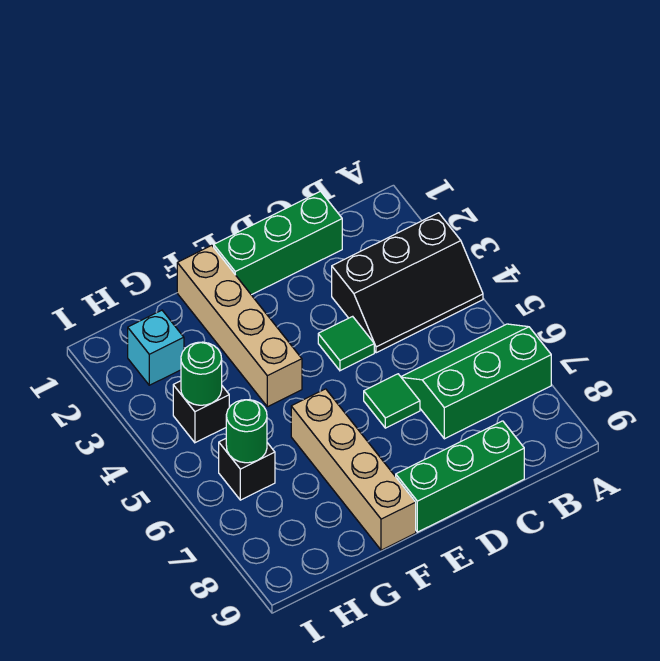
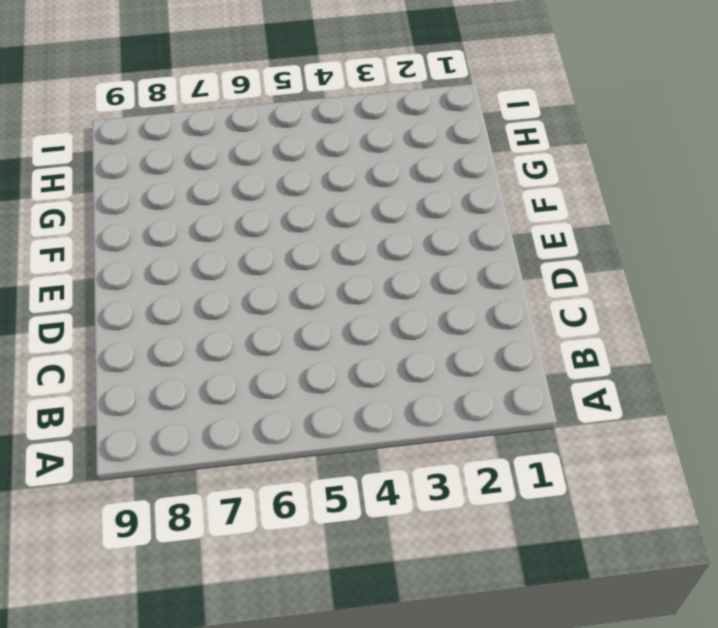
none -> black 2x3 slope [332,213,483,353]
none -> green 2x3 slope [401,324,551,439]
none -> green 1x3 brick [214,191,342,295]

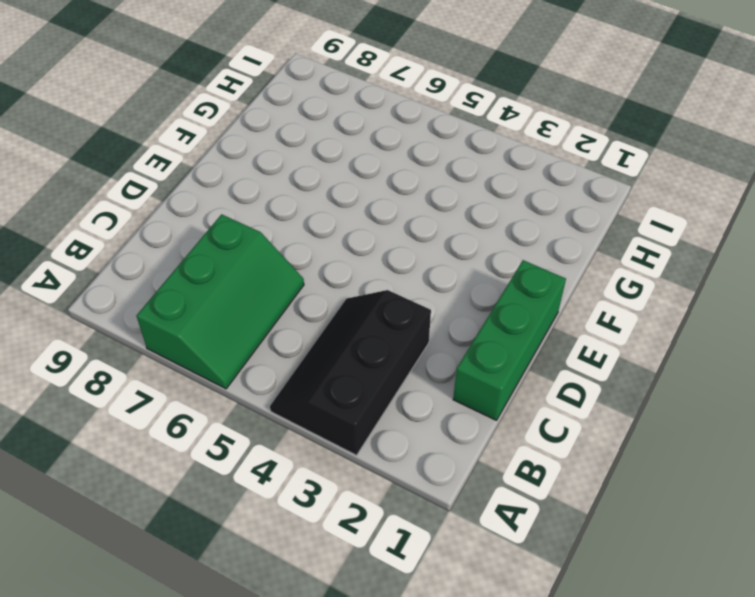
none -> green 1x3 brick [396,421,524,532]
none -> green 1x1 tile [318,316,374,371]
none -> green 1x1 tile [364,374,420,428]

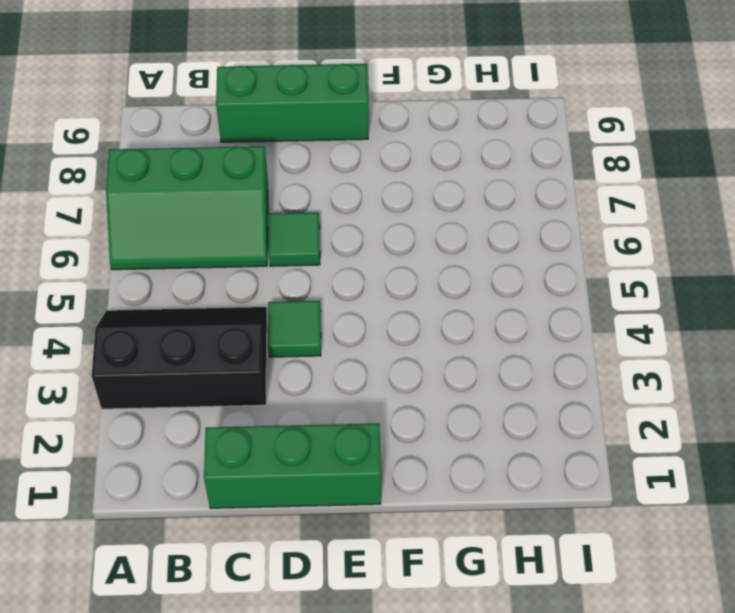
none -> tan 1x4 brick [177,245,302,407]
none -> tan 1x4 brick [291,389,416,550]
none -> cyan 1x1 brick [128,310,184,385]

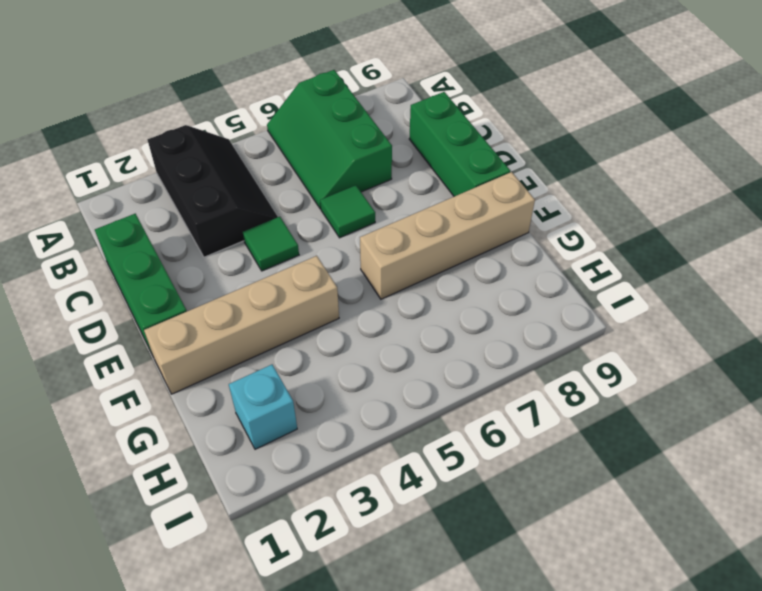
none -> black 1x1 brick [173,381,229,443]
none -> black 1x1 brick [219,439,275,500]
none -> green 1x1 round brick [181,342,222,405]

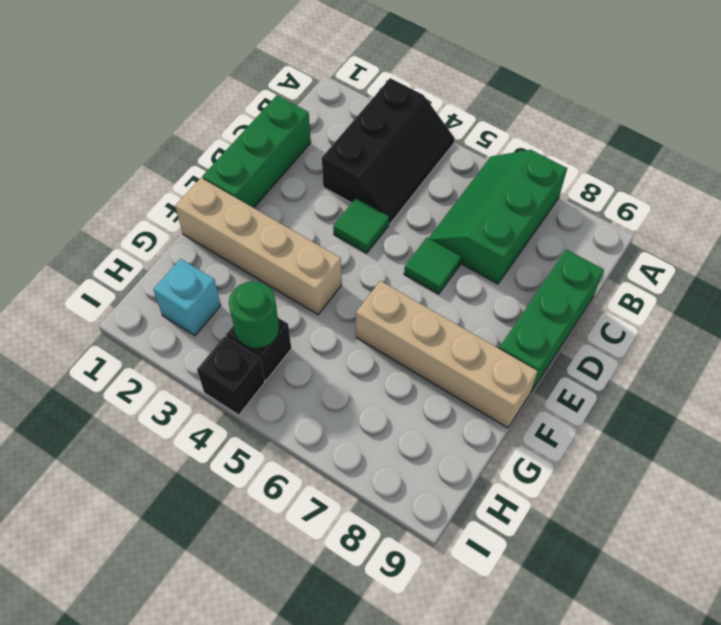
black 1x1 brick [197,336,265,415] -> black 1x1 brick moved to [219,439,275,500]
none -> green 1x1 round brick [226,400,267,463]

